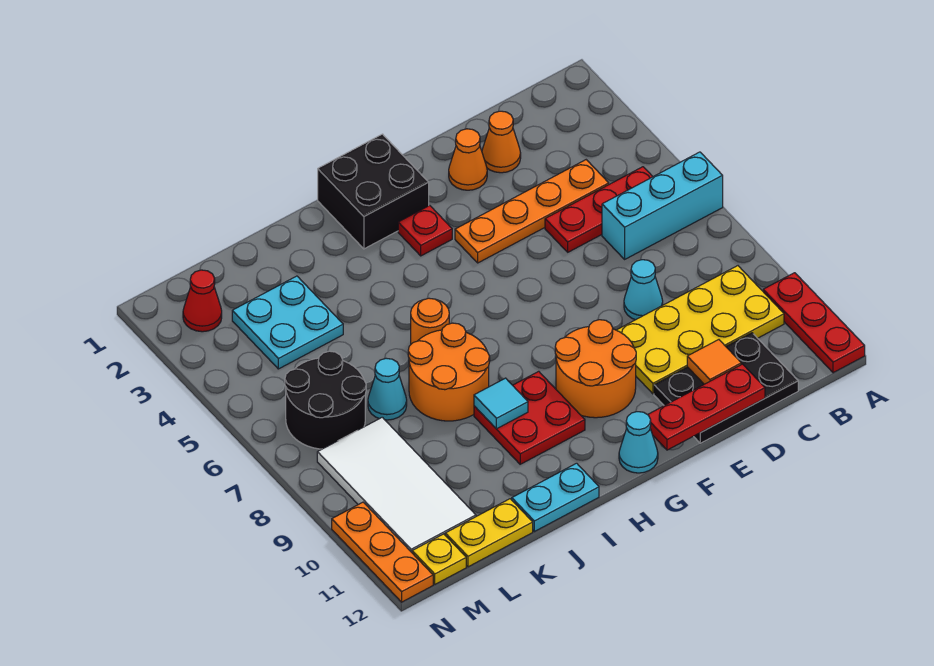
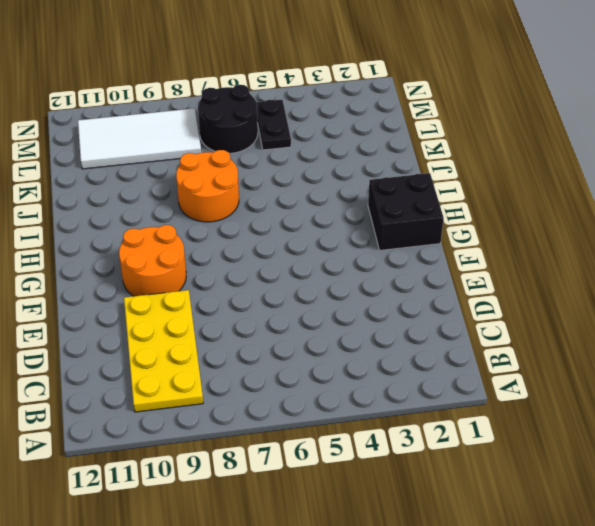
black 1x2 plate [256,100,291,150] -> none
none -> cyan 1x3 brick [602,152,723,259]
none -> red 1x3 plate [763,273,865,373]
none -> red 1x3 plate [545,167,653,252]

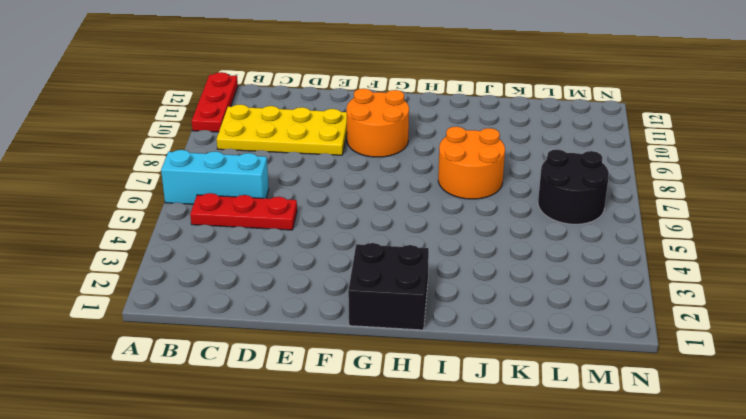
none -> orange 1x4 plate [455,160,609,263]
none -> black 2x3 plate [654,333,798,443]
none -> orange 1x1 cone [482,111,521,173]

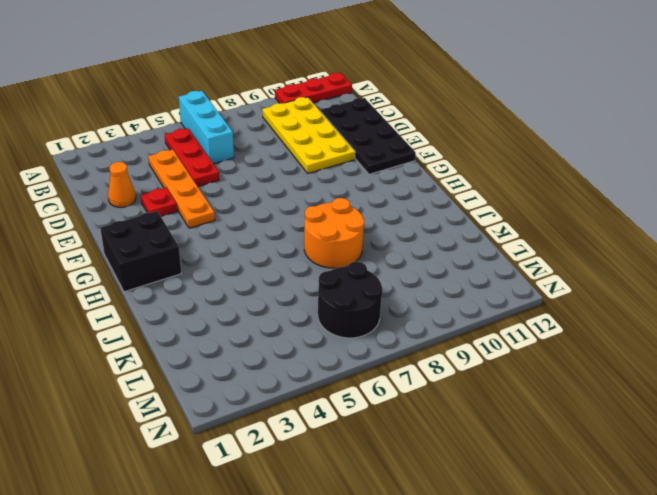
black 2x4 plate [320,98,416,174] -> black 2x3 plate [654,333,798,443]
red 1x1 plate [141,188,177,216] -> red 1x1 plate moved to [398,205,452,256]
none -> cyan 1x1 cone [624,260,663,320]
none -> orange 1x1 cone [449,129,487,190]
none -> orange 2x2 round brick [555,320,636,418]

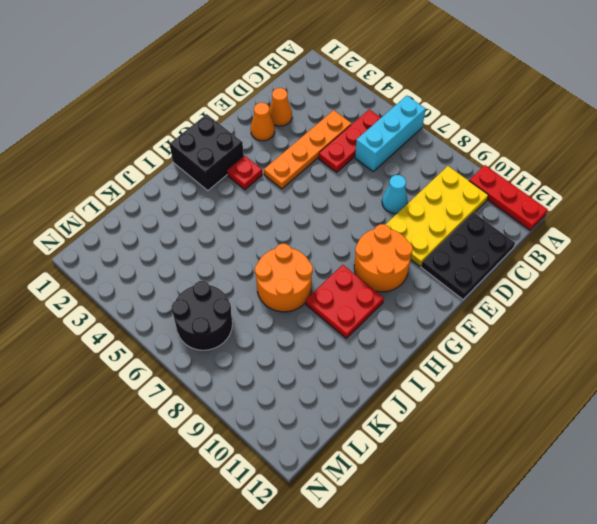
none -> cyan 1x1 cone [619,412,658,473]
none -> orange 1x1 round brick [411,298,449,344]
none -> cyan 1x2 plate [512,463,599,532]

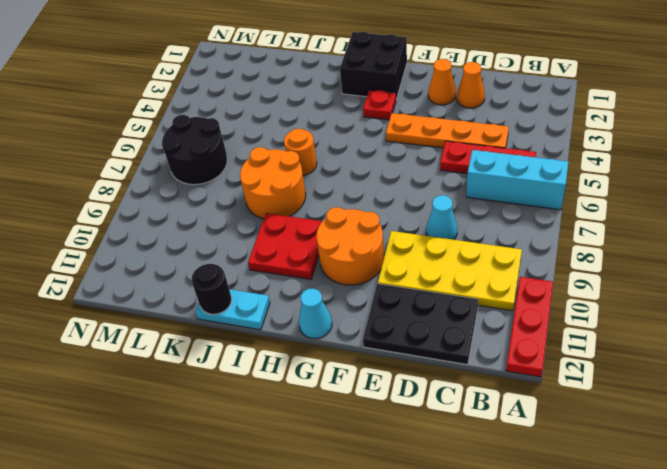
black 1x1 round brick [191,264,232,314] -> none
none -> cyan 2x2 plate [232,276,343,369]
none -> cyan 1x1 cone [368,358,407,420]
none -> yellow 1x2 plate [445,499,533,567]

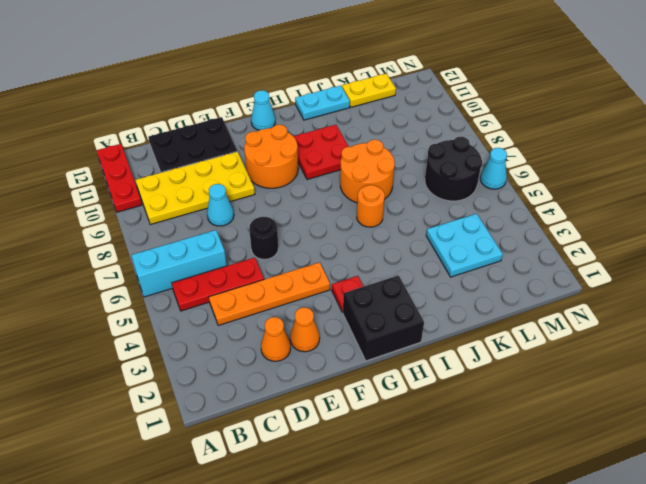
black 1x1 round brick [249,217,278,259] -> none
cyan 1x1 cone [480,148,507,189] -> cyan 1x1 cone moved to [368,358,407,420]
none -> white 2x4 tile [317,417,476,552]
none -> red 1x1 cone [183,270,222,332]
none -> yellow 1x1 plate [412,534,466,584]

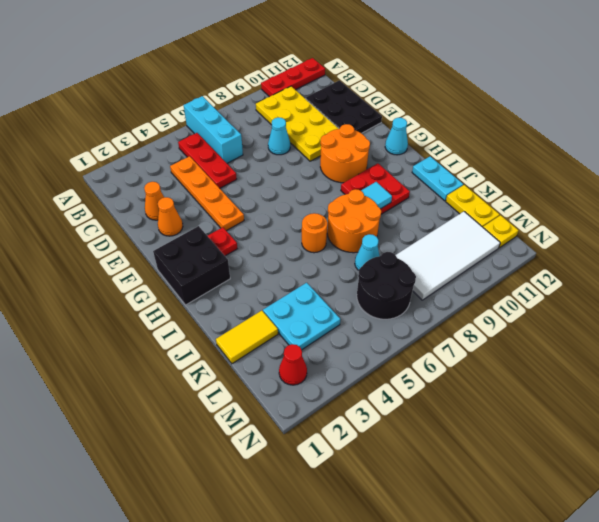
yellow 1x2 tile [216,311,278,364] -> none
none -> orange 1x3 plate [332,502,433,602]
none -> orange 1x1 tile [687,340,741,384]
none -> red 1x3 plate [648,364,765,450]

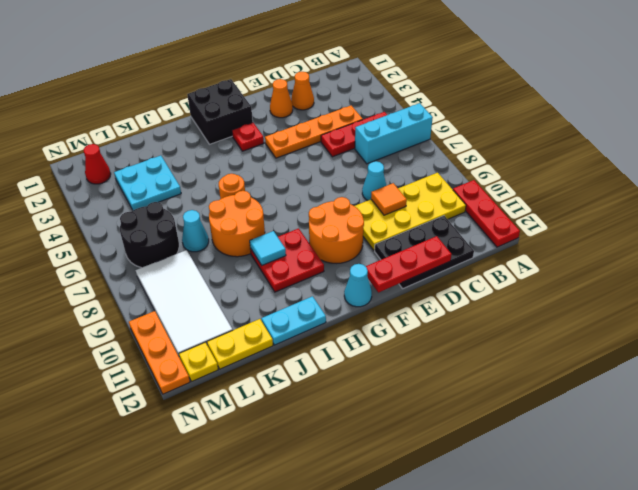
orange 1x1 tile [371,183,407,215] -> orange 1x1 tile moved to [687,340,741,384]

